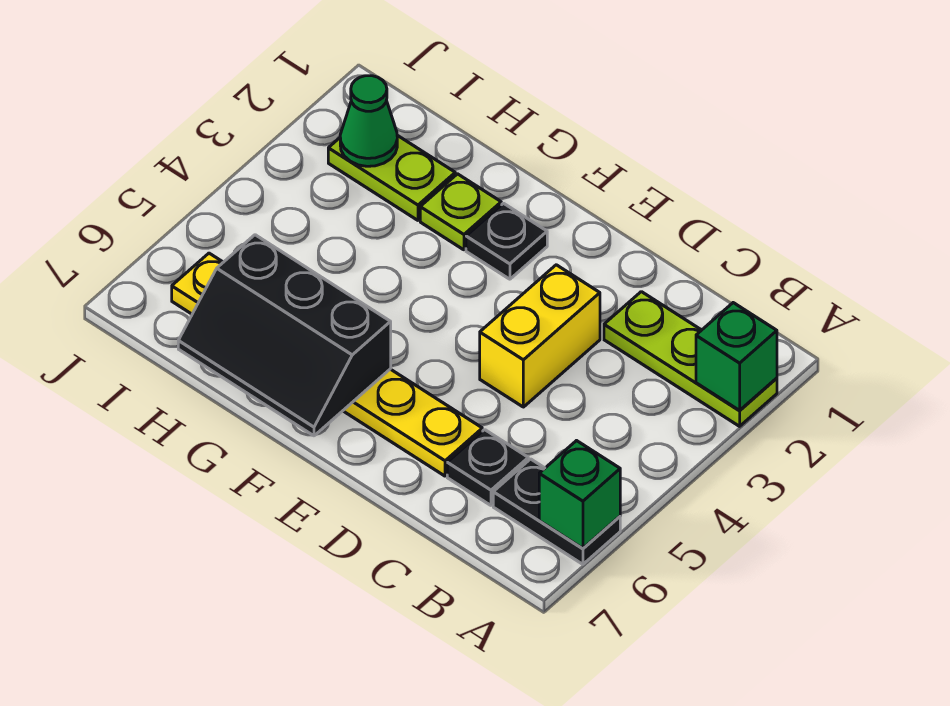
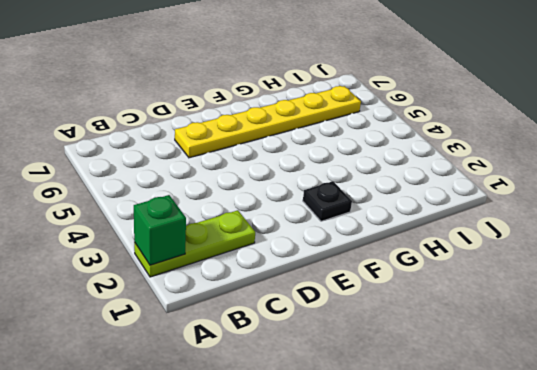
none -> black 1x2 plate [493,459,620,564]
none -> black 1x1 plate [447,430,528,505]
none -> yellow 1x2 brick [480,265,600,407]

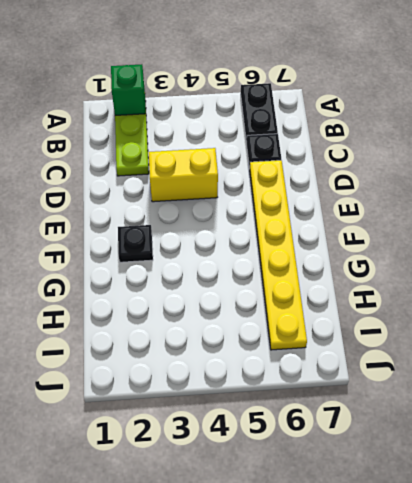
none -> lime 1x1 plate [420,174,501,250]
none -> lime 1x2 plate [328,135,455,220]
none -> green 1x1 brick [539,441,620,548]

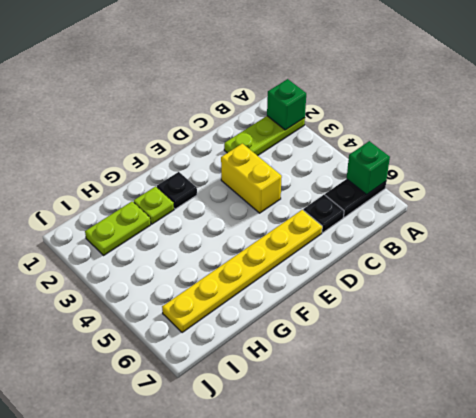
none -> black 2x3 slope [178,235,391,436]
none -> green 1x1 cone [340,76,397,166]

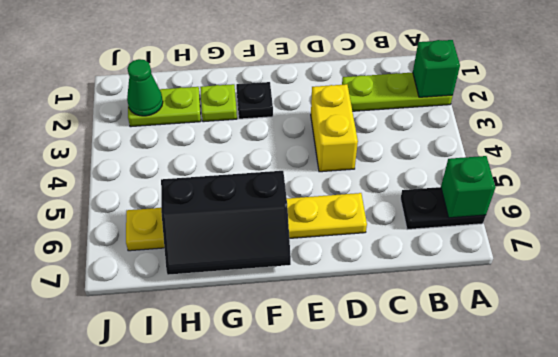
none -> black 1x1 plate [447,430,528,505]

